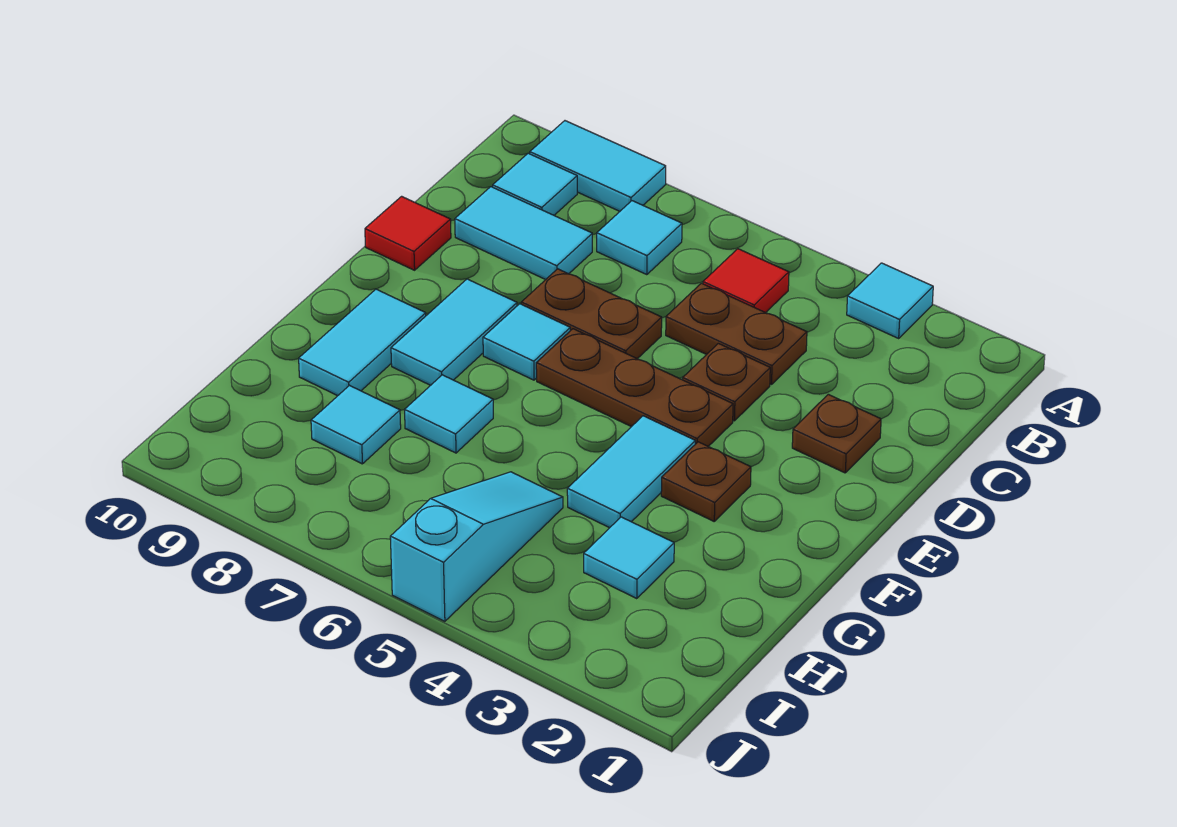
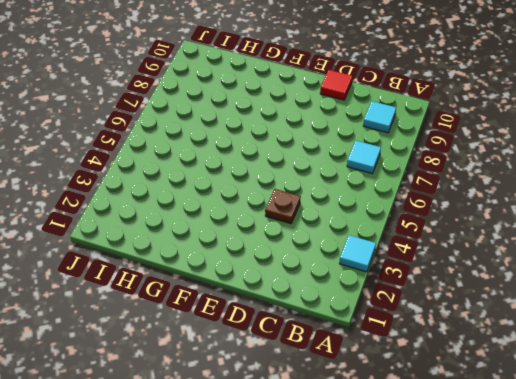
none -> cyan 1x2 tile [530,121,666,211]
none -> red 1x1 tile [703,249,789,313]
none -> brown 1x2 plate [666,283,807,385]

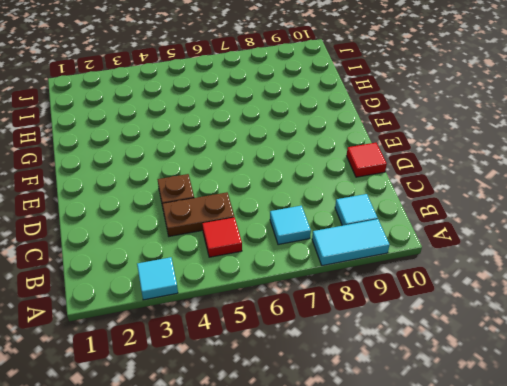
none -> cyan 1x2 tile [455,187,592,280]
none -> brown 1x1 plate [792,394,881,473]
none -> brown 1x2 plate [521,269,662,359]

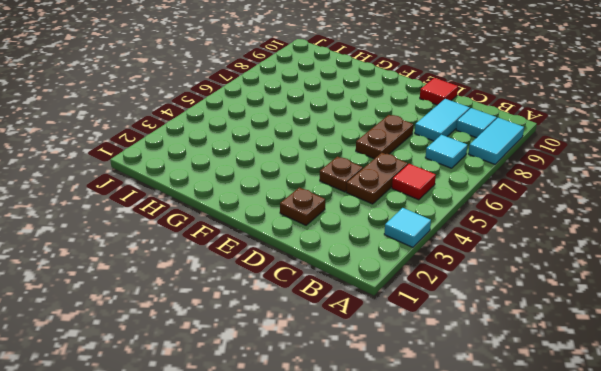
none -> brown 1x3 plate [536,329,733,446]
none -> cyan 1x1 tile [483,304,570,380]
none -> cyan 1x2 tile [391,279,517,385]

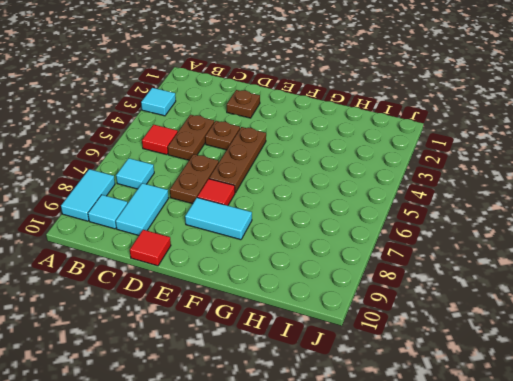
red 1x1 tile [197,179,235,206] -> cyan 1x1 tile [483,304,570,380]
none -> brown 1x1 plate [661,442,751,521]
none -> cyan 1x2 tile [567,416,695,528]
none -> cyan 1x2 tile [299,289,426,396]

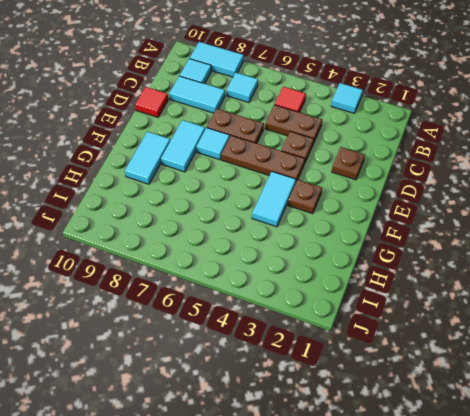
none -> cyan 1x1 tile [405,375,493,453]
none -> cyan 1x1 tile [584,517,674,599]
none -> cyan 1x3 slope [390,472,563,621]

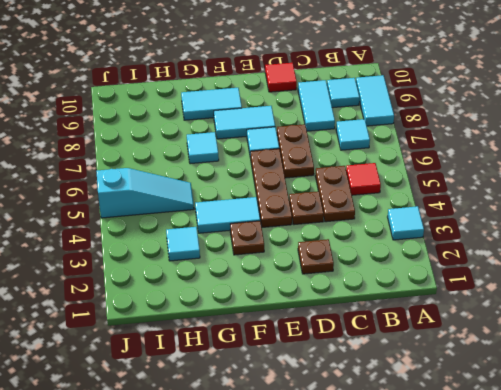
none -> cyan 1x1 tile [311,386,401,464]

